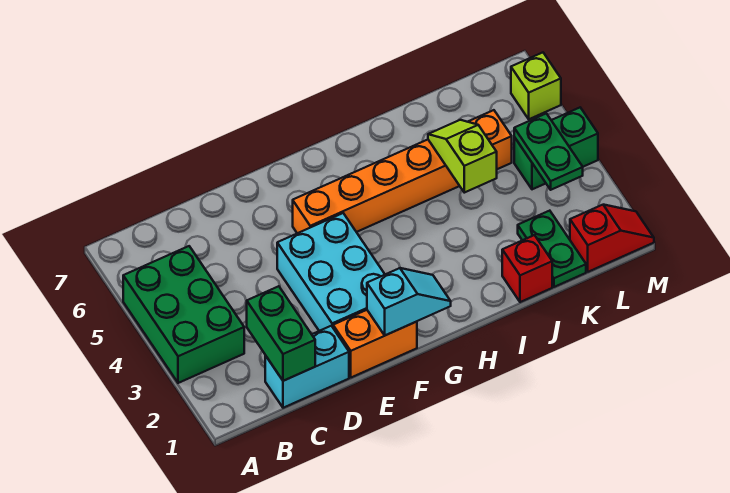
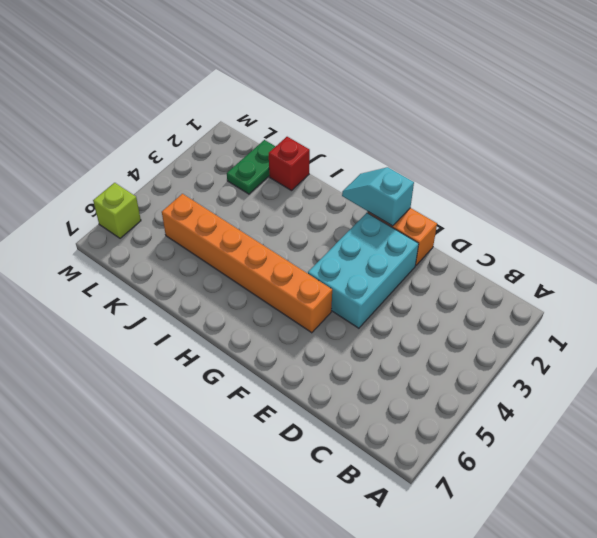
none -> green 2x3 brick [123,246,244,383]
none -> cyan 1x2 brick [265,326,349,408]
none -> red 1x2 slope [570,205,654,272]

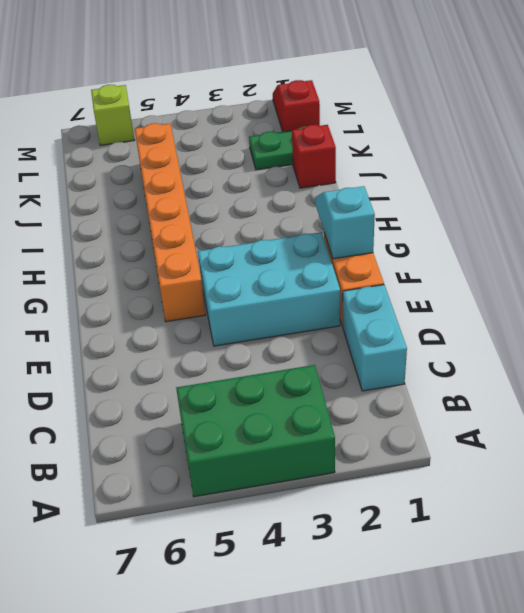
none -> green 1x2 brick [514,108,598,189]
none -> green 1x2 brick [247,286,315,381]
none -> lime 1x2 slope [428,120,497,193]

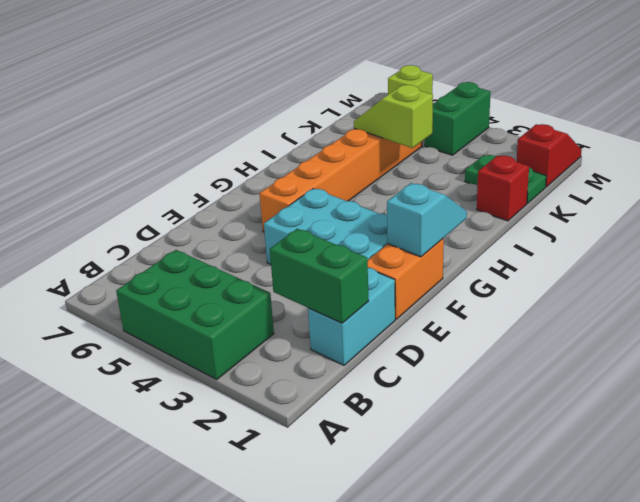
none -> green 1x2 plate [514,113,583,190]

